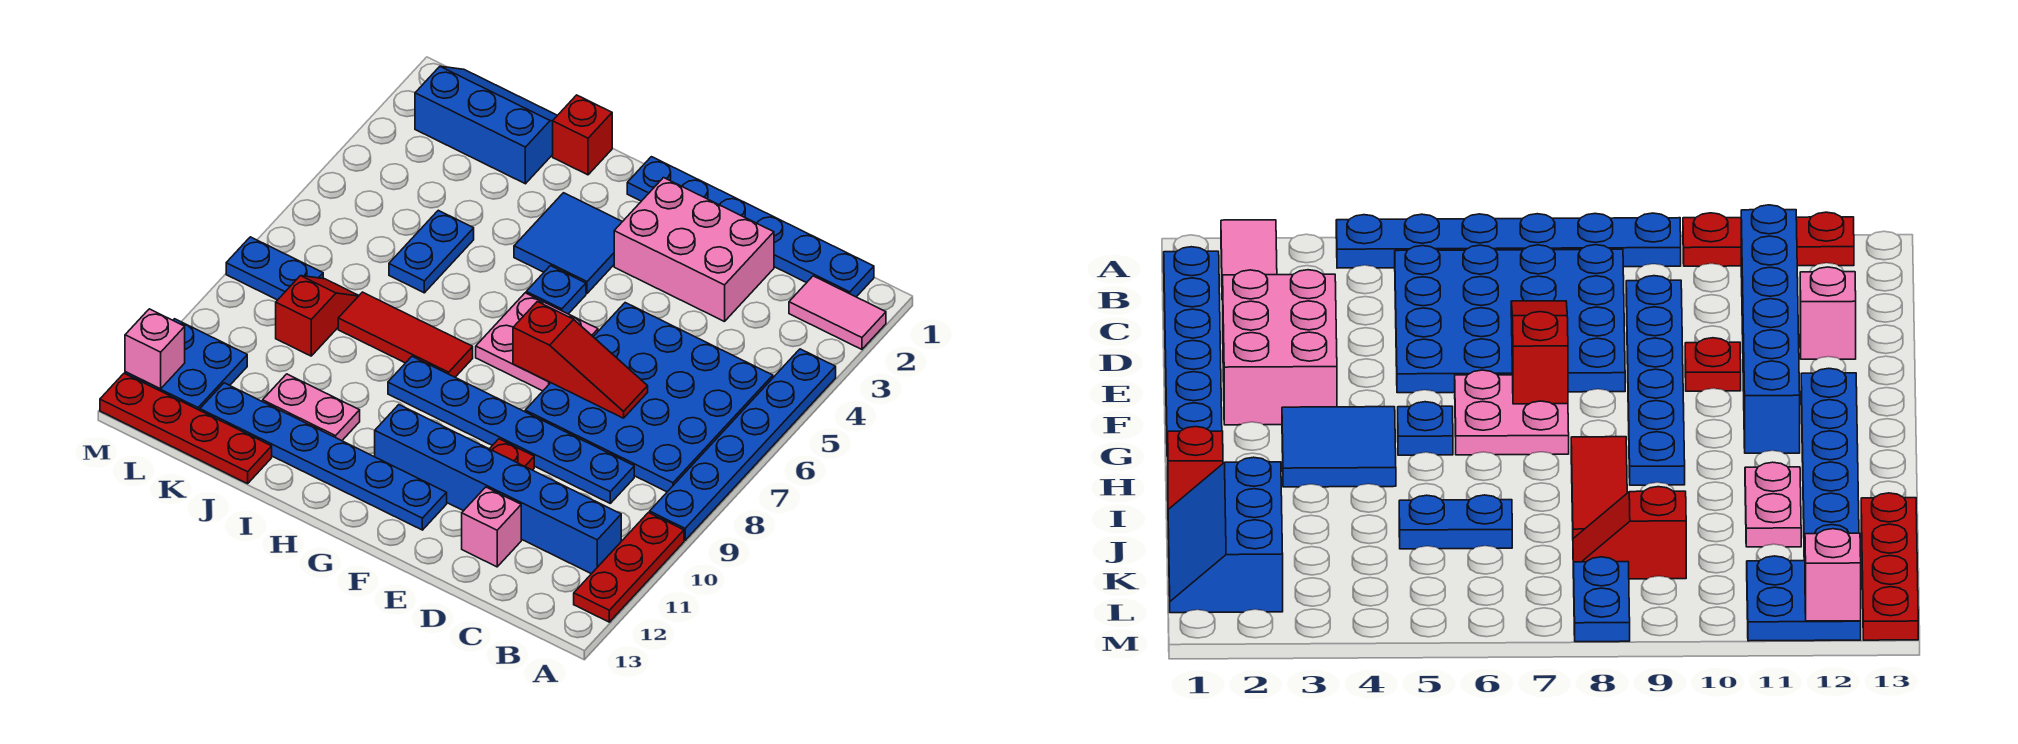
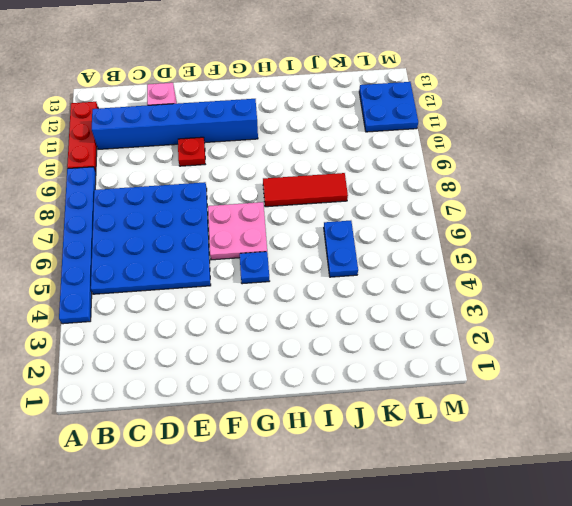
none -> pink 1x2 tile [789,276,886,349]
none -> blue 1x6 plate [627,157,874,297]
none -> blue 1x6 plate [388,356,634,503]

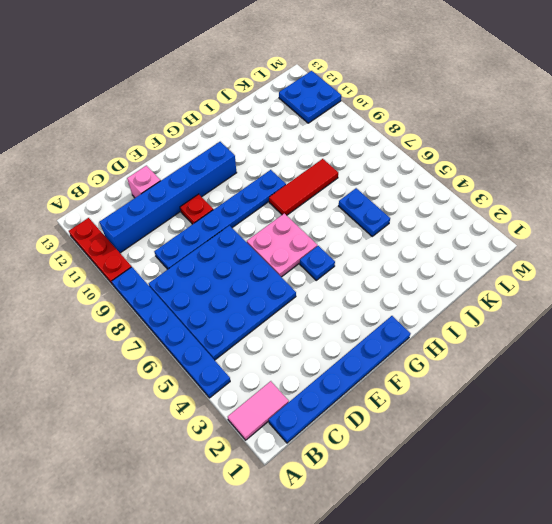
none -> pink 2x3 brick [614,178,774,322]
none -> blue 1x6 plate [200,383,447,530]
none -> blue 2x2 tile [514,193,622,293]

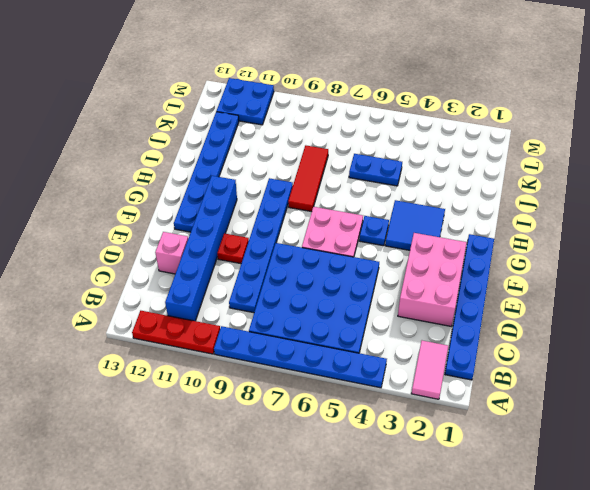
none -> red 1x1 brick [553,95,612,175]
none -> pink 1x2 plate [263,374,360,441]
none -> blue 2x3 slope [415,66,557,184]

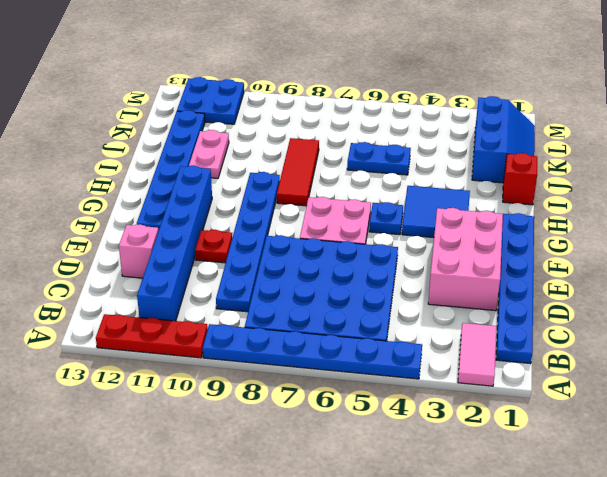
none -> red 1x4 plate [100,373,272,484]
none -> red 1x2 slope [276,276,359,356]
none -> blue 1x2 plate [226,237,323,300]

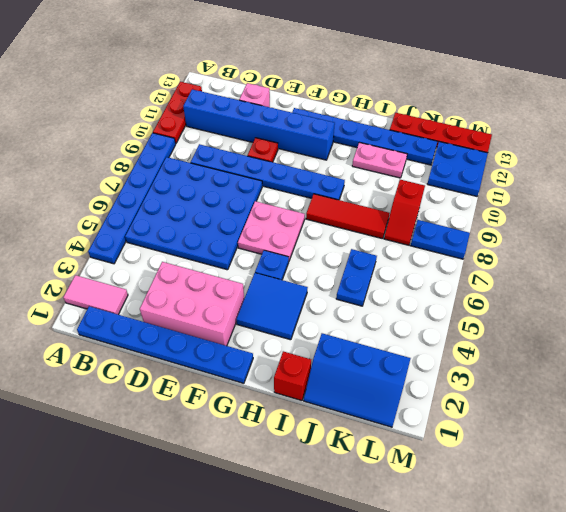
none -> red 1x3 slope [513,302,648,418]
none -> pink 1x1 brick [125,309,185,389]

